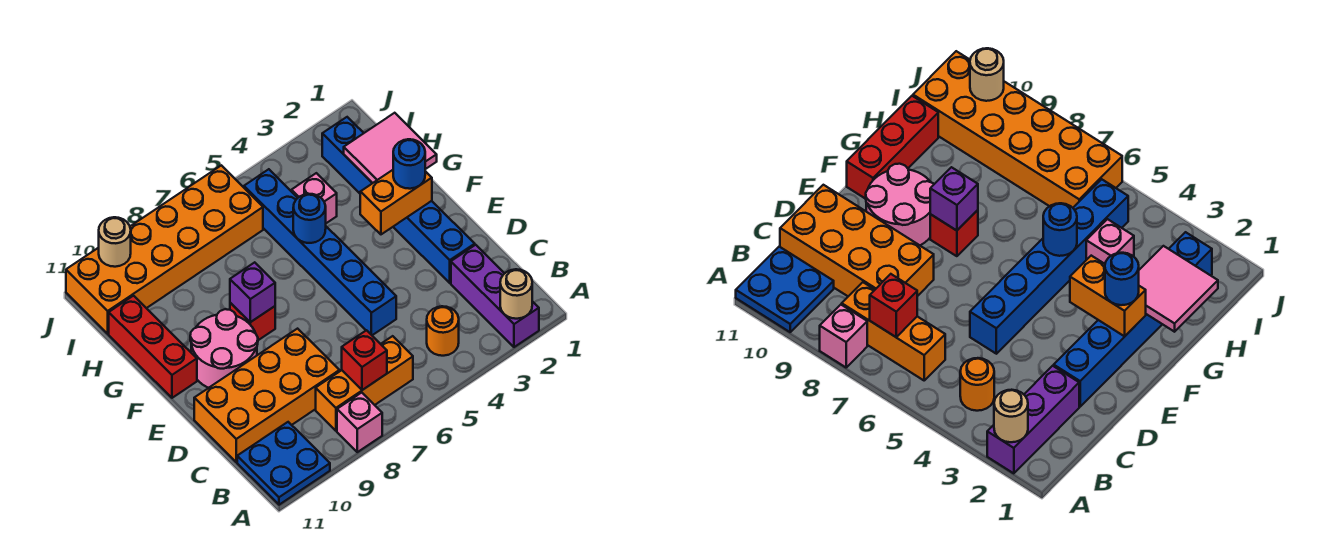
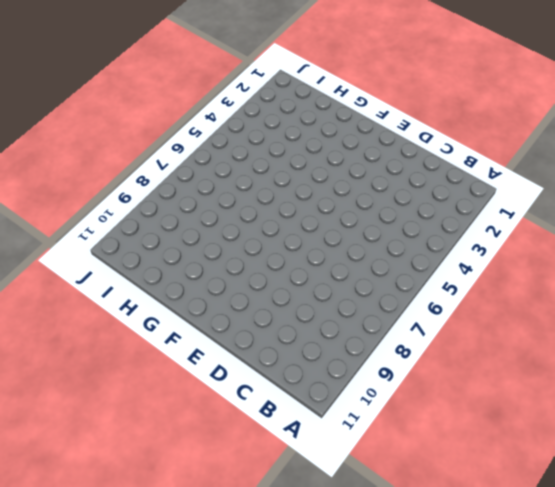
none -> purple 1x3 brick [451,245,539,347]
none -> pink 1x1 brick [337,393,382,452]
none -> blue 2x2 plate [237,422,330,505]

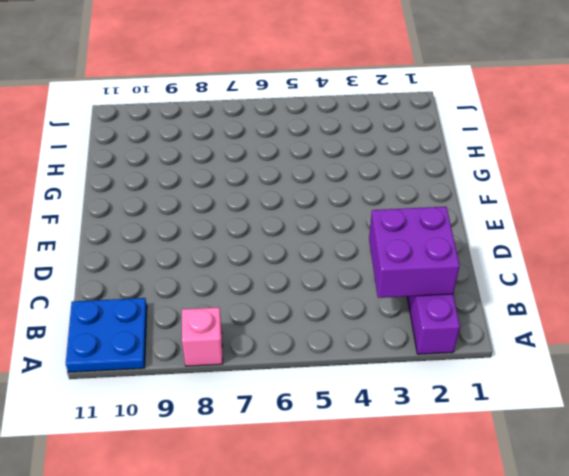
purple 2x2 brick [369,207,460,298] -> none
none -> orange 1x1 round brick [427,306,459,356]
none -> orange 1x3 brick [316,336,413,431]
none -> orange 2x4 brick [194,329,339,462]

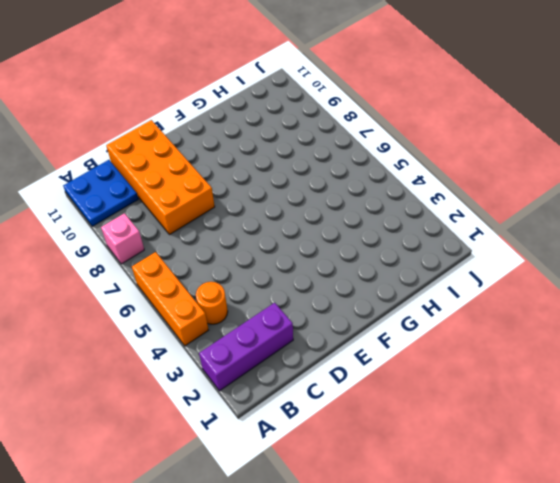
orange 1x3 brick [132,252,208,346] -> orange 1x3 brick moved to [316,336,413,431]
none -> blue 1x6 brick [322,117,475,283]
none -> blue 1x6 brick [244,169,396,335]
none -> pink 2x2 round brick [190,309,258,388]

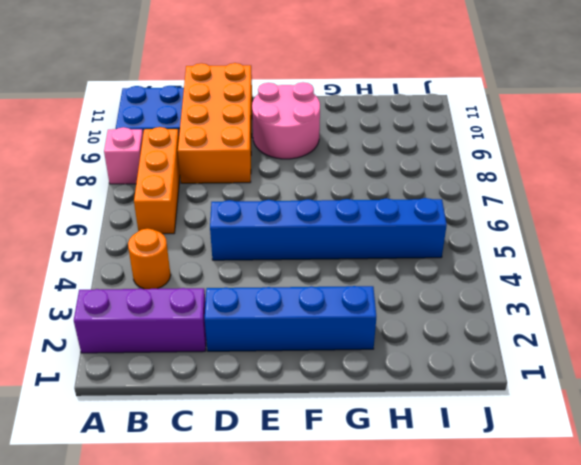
blue 1x4 brick [205,286,376,351] -> blue 1x6 brick [322,117,475,283]
none -> red 1x1 brick [230,303,275,340]
none -> red 1x3 brick [109,296,197,398]
none -> pink 1x1 brick [292,173,337,223]

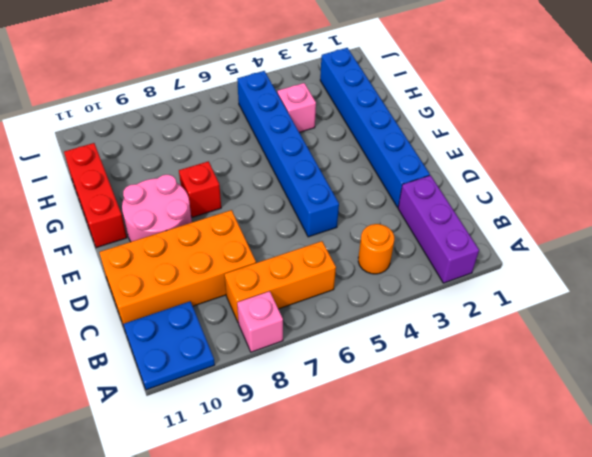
none -> orange 2x6 brick [66,165,263,334]
none -> tan 1x1 round brick [500,269,532,319]
none -> red 1x1 brick [342,330,387,390]

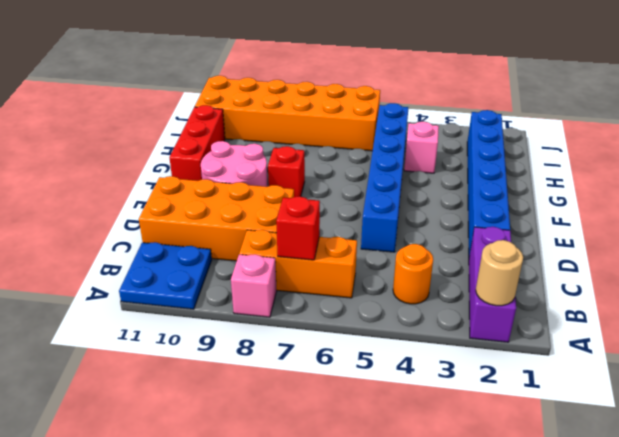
none -> orange 1x2 brick [360,170,432,234]
none -> purple 1x1 brick [230,262,275,322]
none -> pink 2x2 tile [344,113,437,183]

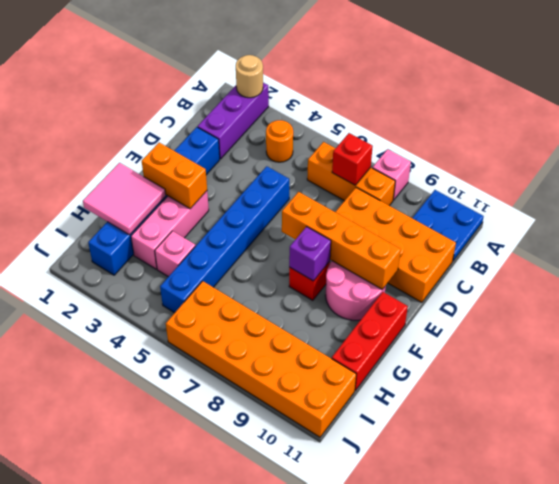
orange 1x4 brick [282,192,401,289] -> none
pink 1x3 brick [131,191,209,269] -> none
none -> blue 1x1 round brick [293,194,326,243]
none -> tan 1x1 round brick [99,217,131,267]
none -> blue 1x1 round brick [393,139,425,189]

